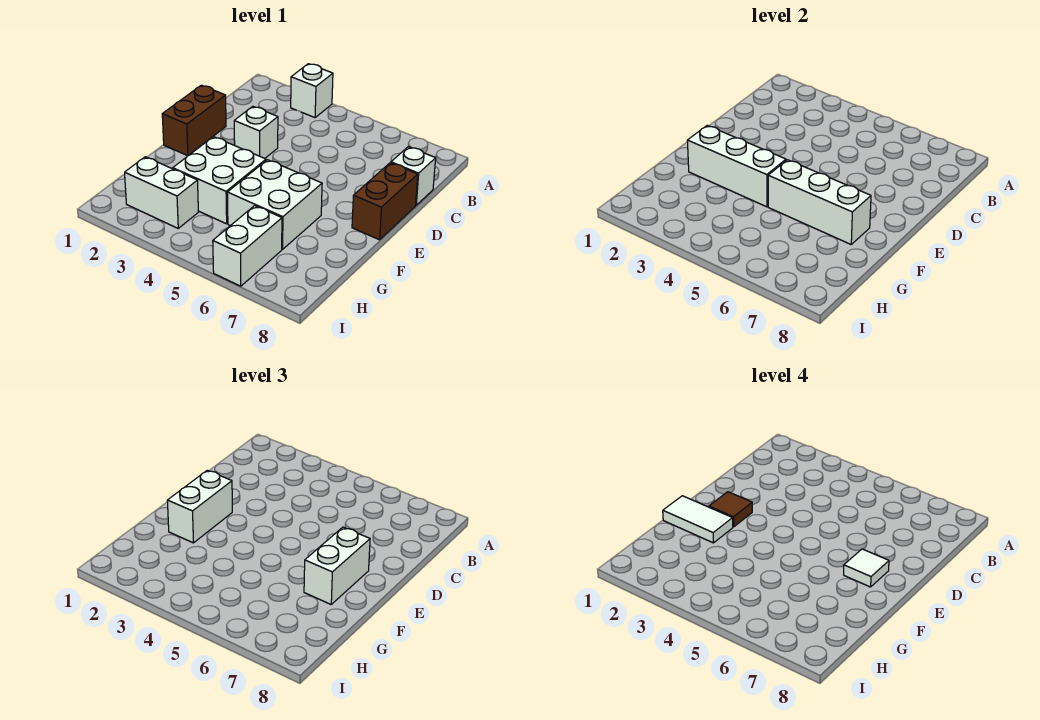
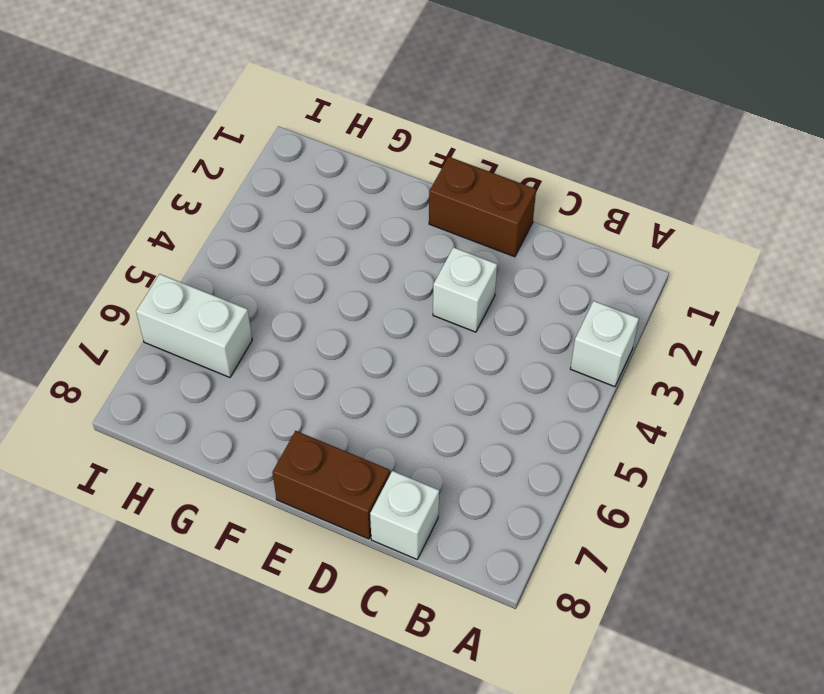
none -> white 2x2 brick [173,137,266,224]
none -> white 2x2 brick [227,160,322,249]
none -> white 1x2 brick [125,157,198,228]

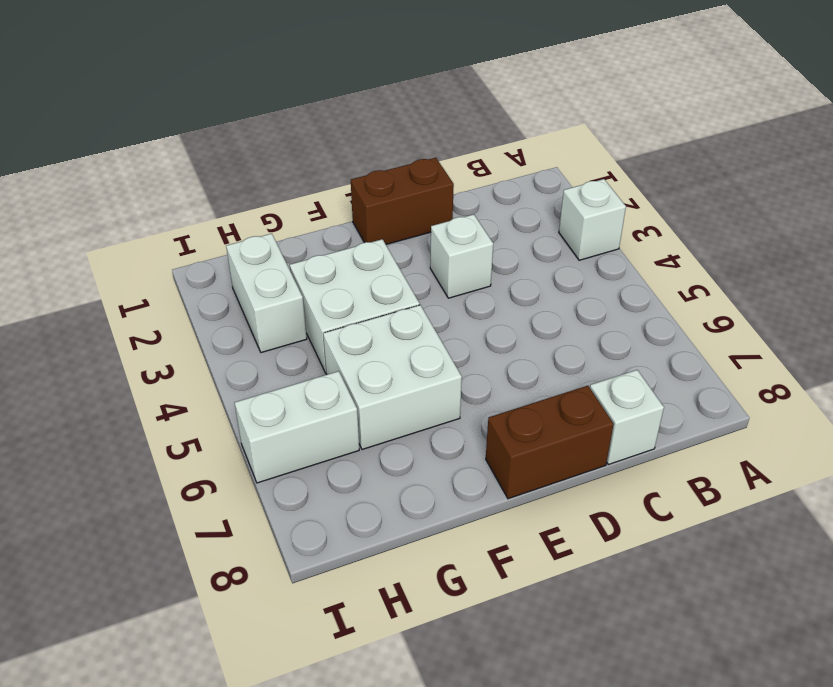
none -> white 1x3 brick [687,125,786,207]
none -> white 1x3 brick [768,160,871,244]
none -> white 1x2 brick [167,470,232,543]

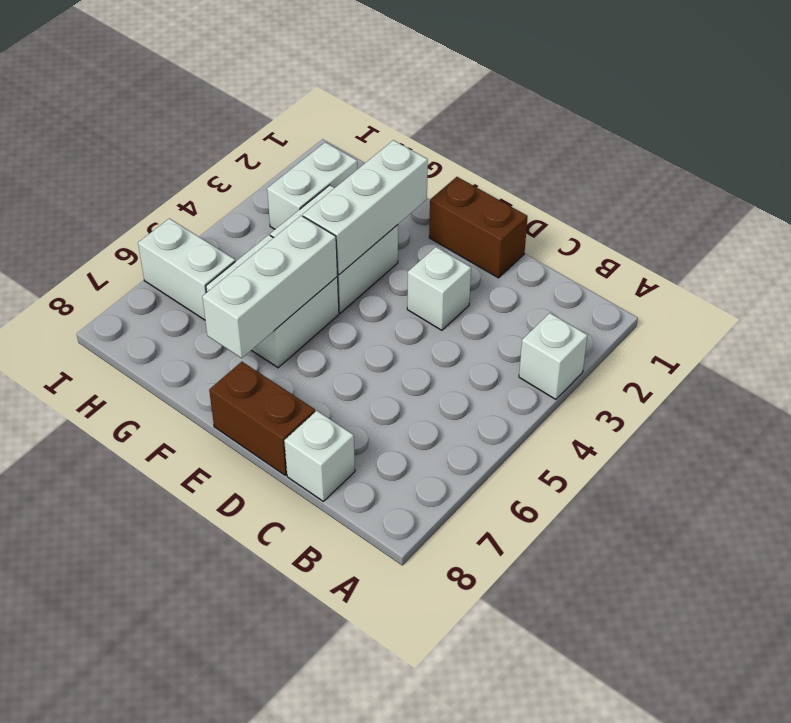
none -> white 1x2 brick [167,470,232,543]
none -> white 1x2 brick [304,527,370,604]
none -> brown 1x1 tile [709,492,752,527]

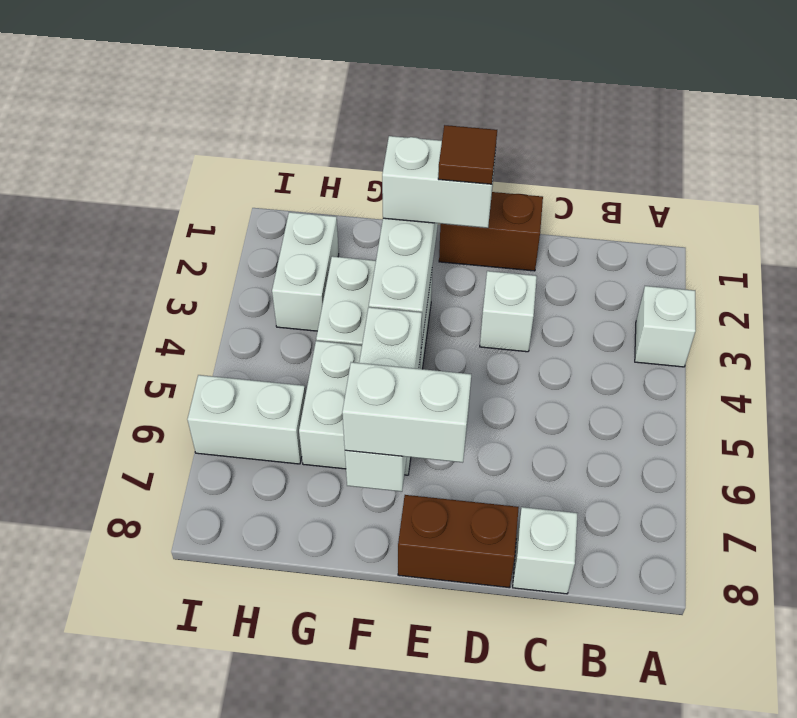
none -> white 1x1 tile [844,549,889,587]
none -> white 1x2 tile [663,496,733,543]

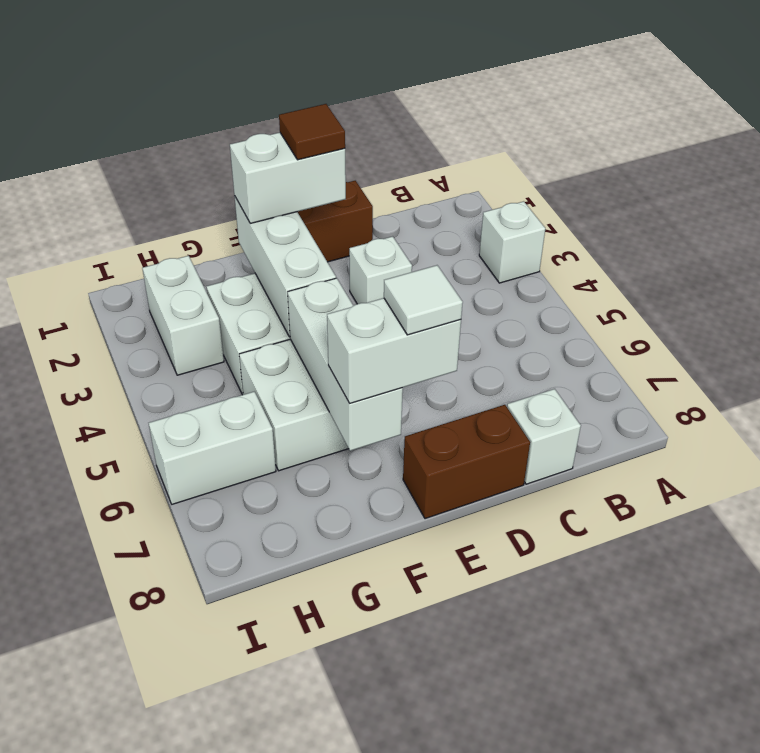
none -> white 1x2 tile [663,496,733,543]

